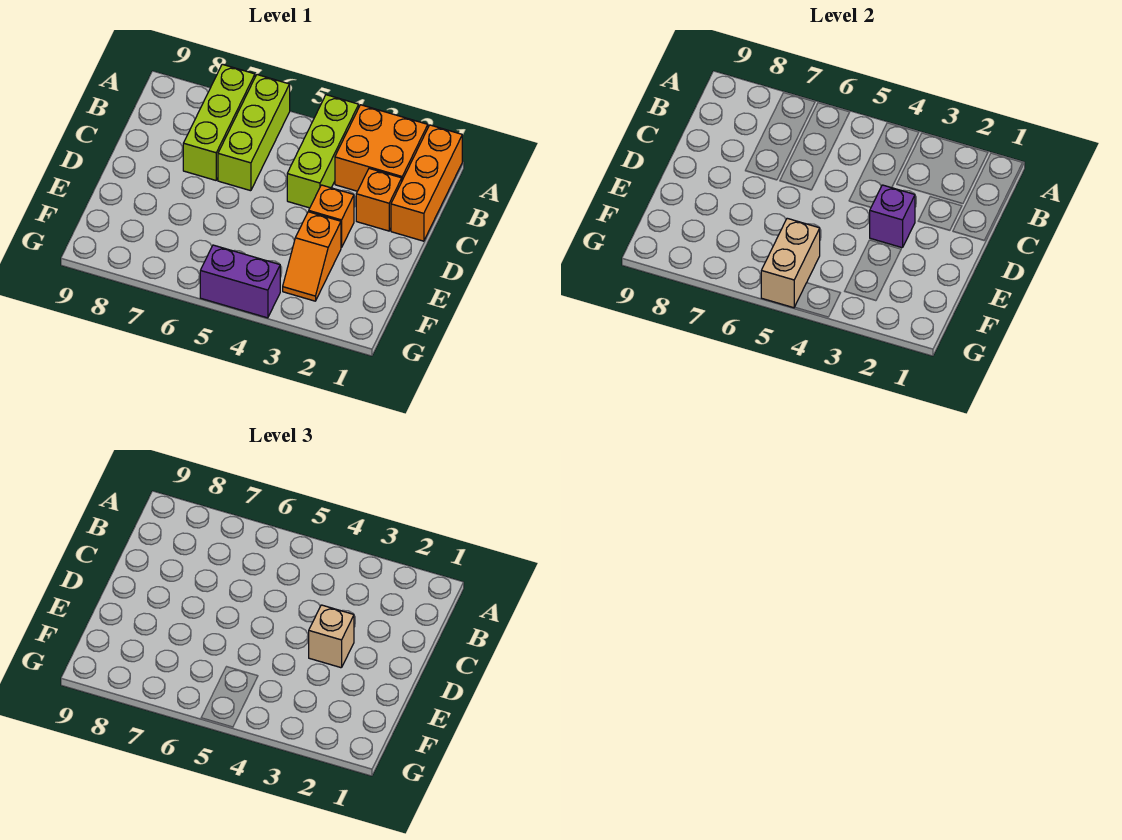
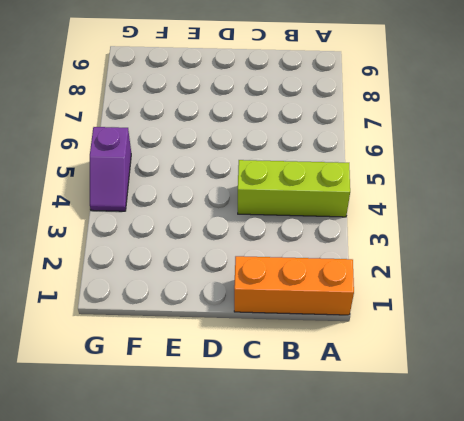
purple 1x2 slope [90,127,131,211] -> purple 1x2 brick [200,245,280,318]
none -> orange 2x2 brick [335,105,428,191]
none -> lime 1x3 brick [218,75,290,191]
none -> lime 1x3 brick [183,64,255,180]

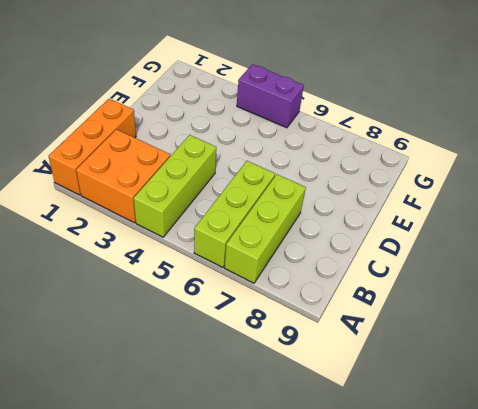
none -> orange 1x1 brick [356,168,402,231]
none -> orange 1x1 brick [309,185,354,248]
none -> orange 1x2 slope [283,212,341,301]

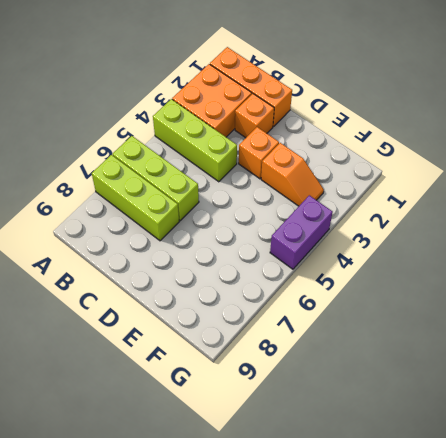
none -> purple 1x1 brick [870,185,915,248]
none -> tan 1x2 brick [761,218,820,308]
none -> tan 1x1 brick [309,605,354,668]

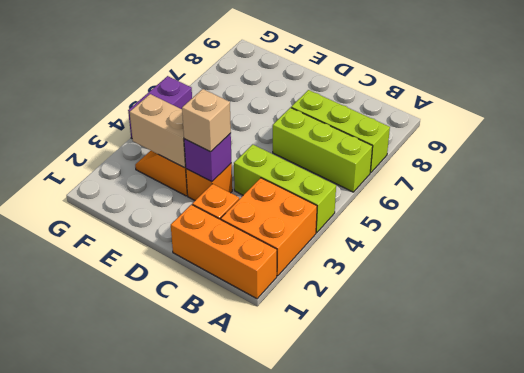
tan 1x2 brick [130,94,186,168] -> tan 1x2 brick moved to [761,218,820,308]

